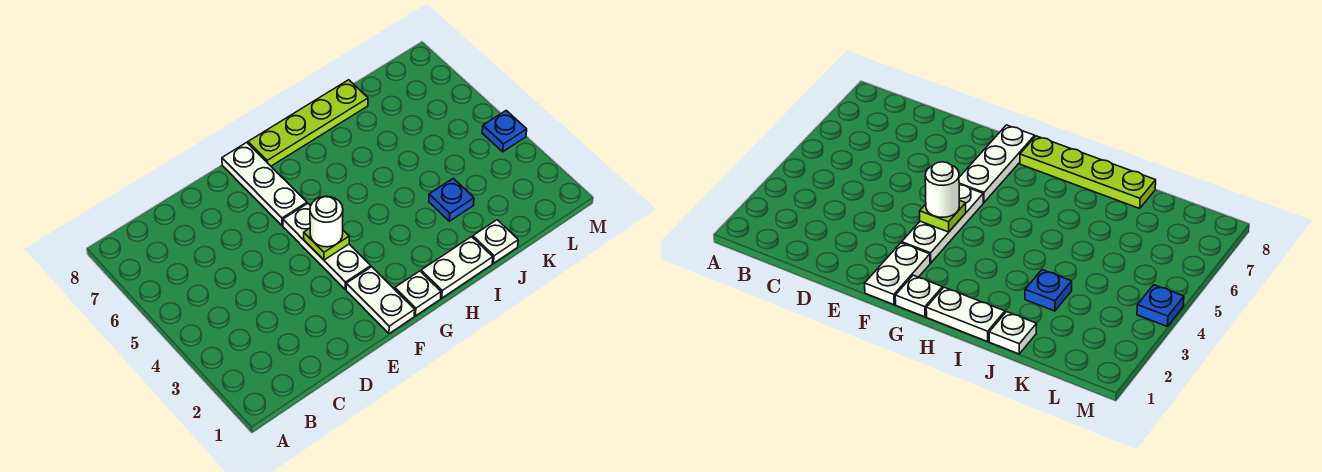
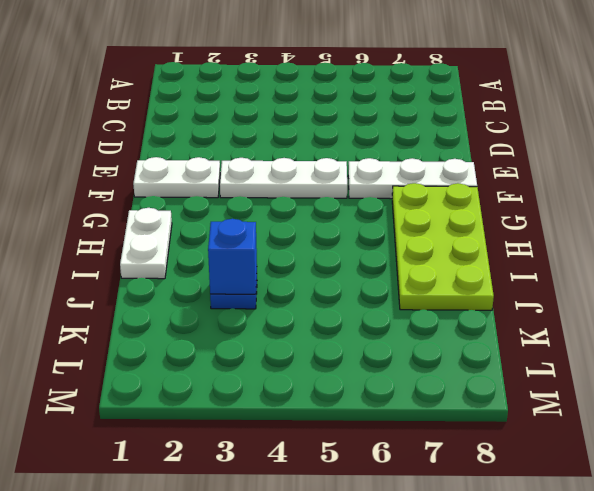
lime 2x4 plate [392,183,494,310] -> lime 1x4 plate [248,80,368,166]
blue 1x1 brick [208,219,257,294] -> none
none -> white 1x1 plate [395,271,441,316]
none -> white 1x1 plate [473,220,518,263]

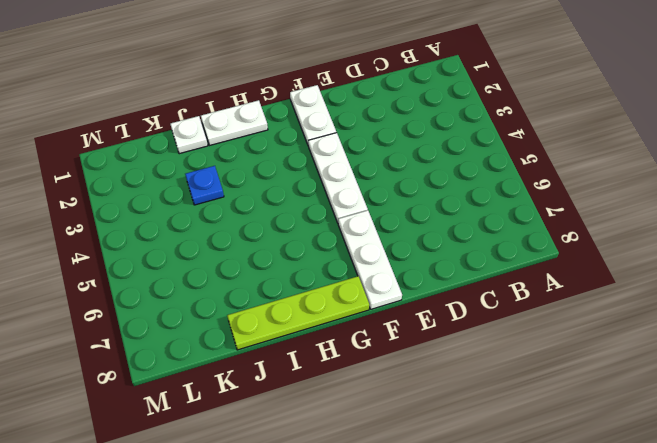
none -> white 1x1 plate [395,271,441,316]
none -> blue 1x1 plate [482,111,527,152]

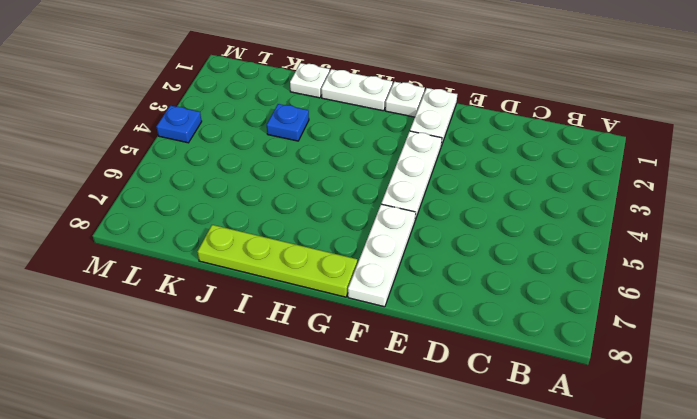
none -> lime 1x1 plate [304,228,349,260]
none -> white 1x1 round brick [310,196,343,247]

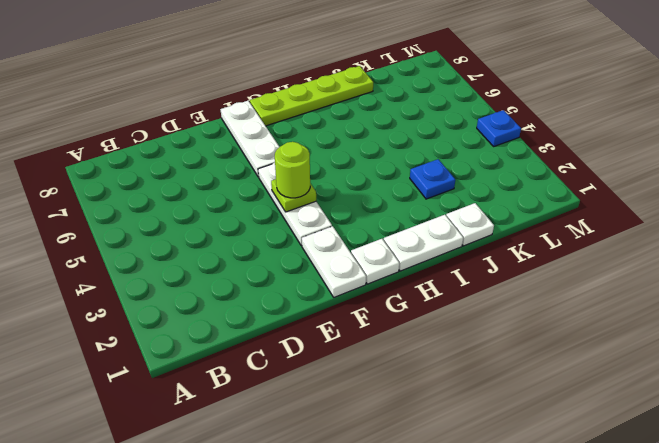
lime 1x1 round brick [275,142,310,198] -> white 1x1 round brick [310,196,343,247]

